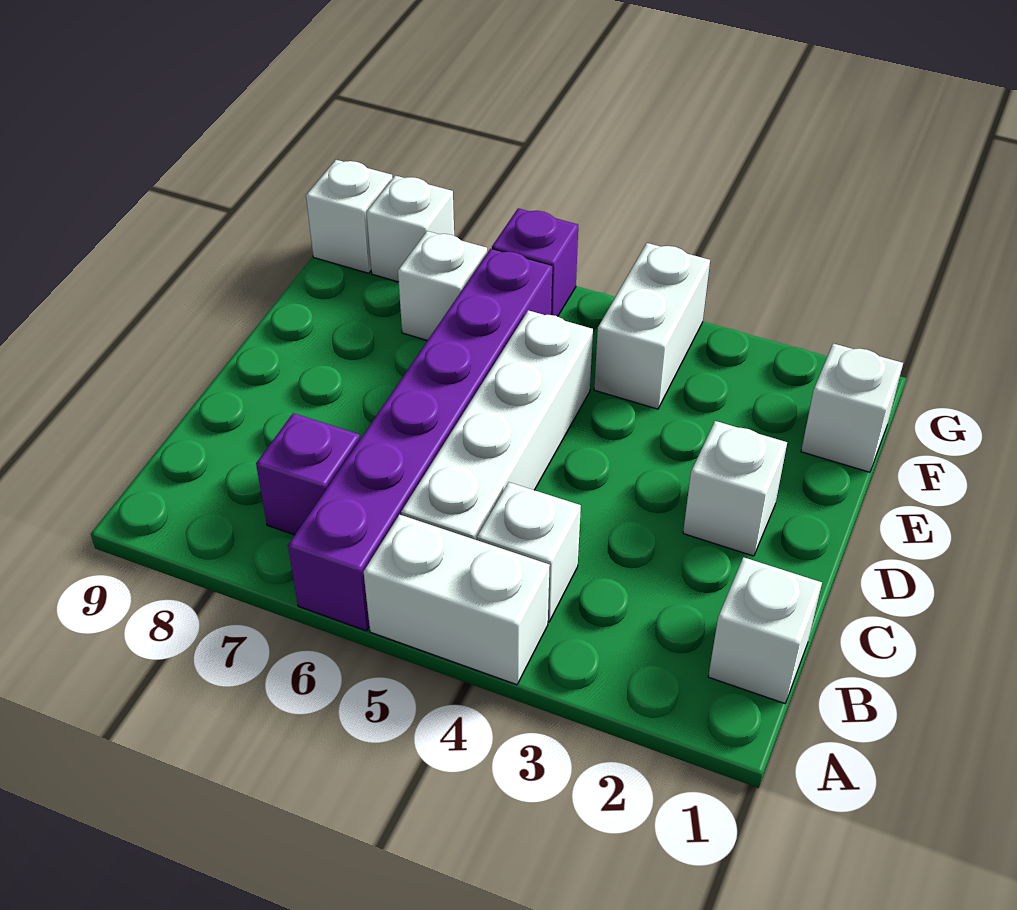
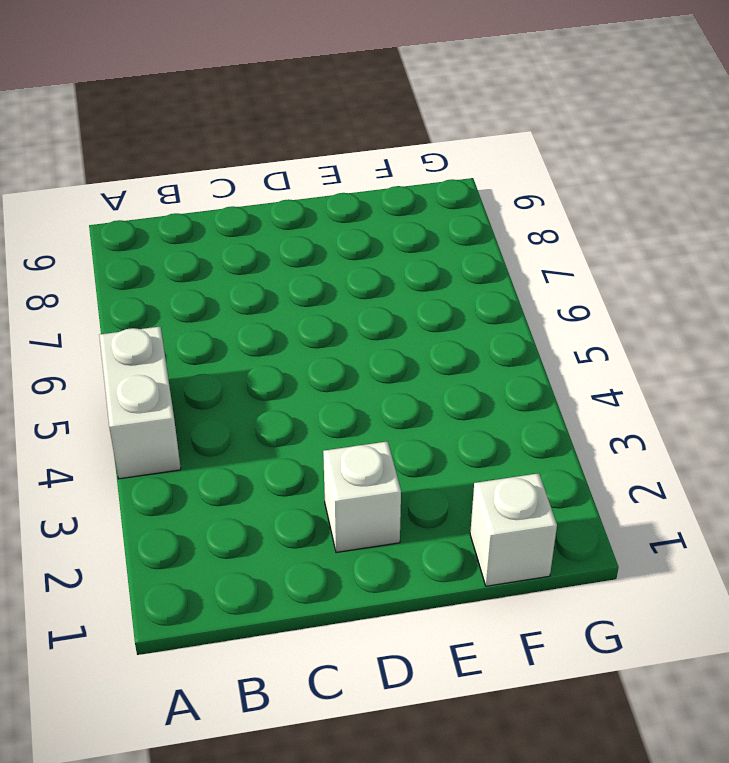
none -> purple 1x6 brick [288,249,552,631]
none -> white 1x1 brick [708,557,822,703]
none -> white 1x1 brick [477,482,581,622]

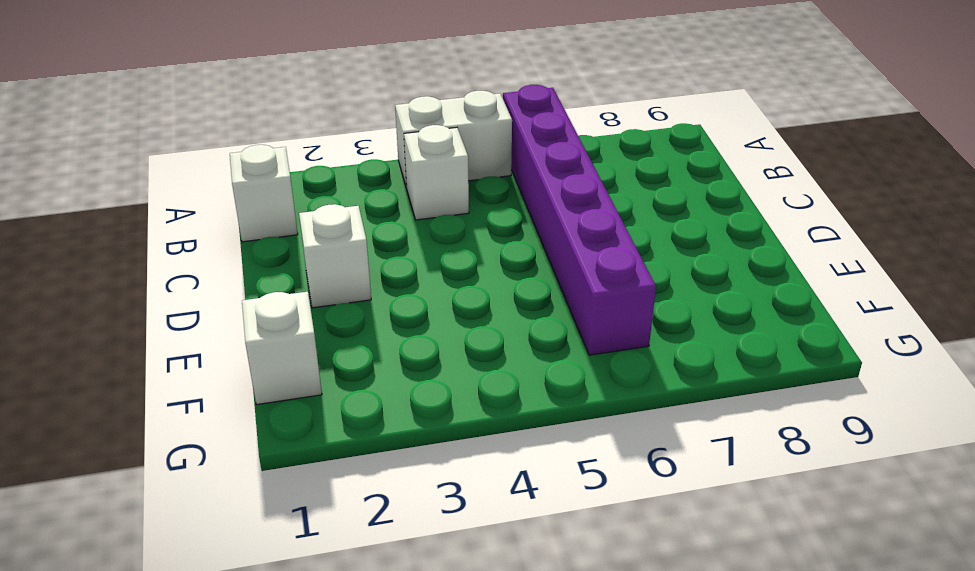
none -> white 1x4 brick [401,310,593,540]
none -> purple 1x1 brick [256,413,360,535]
none -> white 1x2 brick [594,243,710,409]

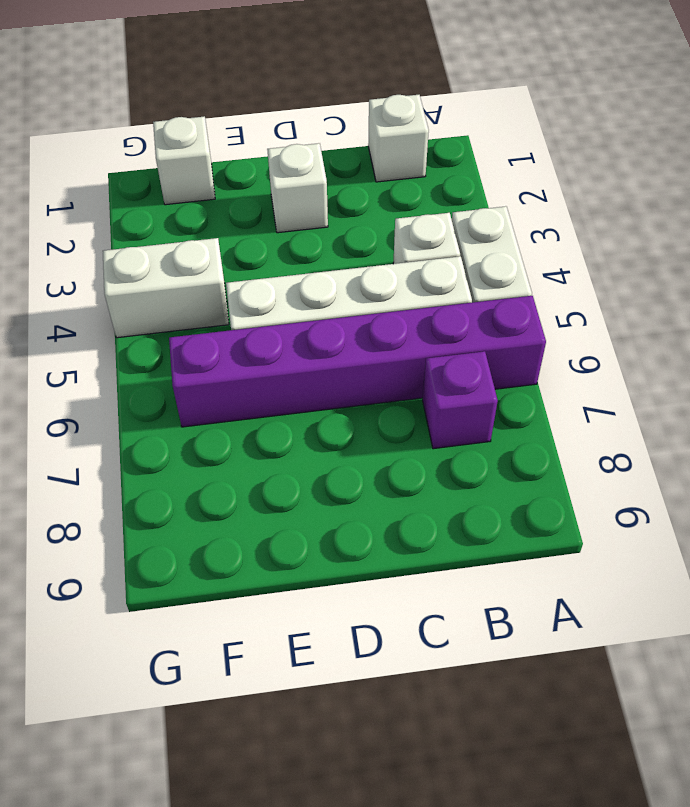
none -> white 1x1 brick [398,231,487,341]
none -> purple 1x1 brick [492,208,578,317]
none -> white 1x1 brick [366,176,454,282]

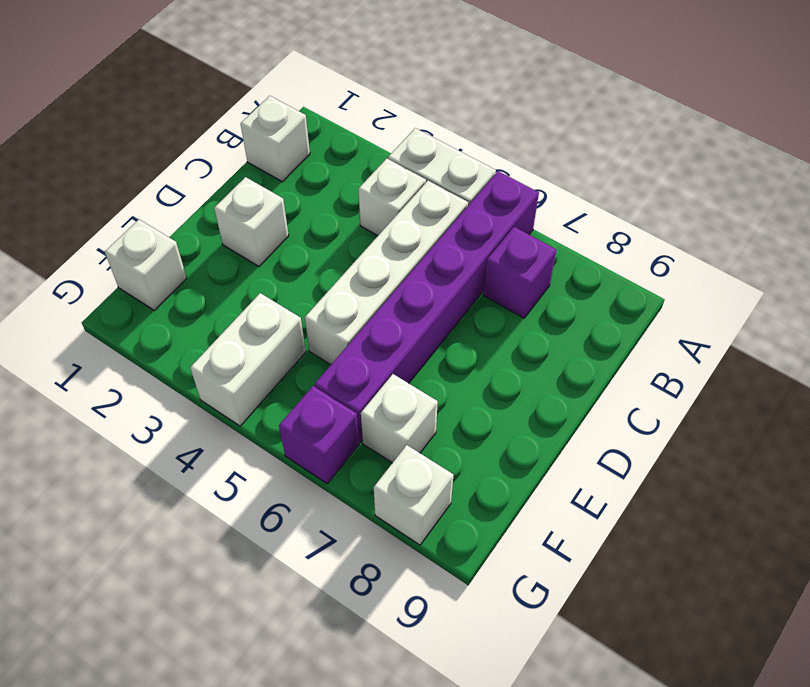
none -> white 1x1 brick [306,160,393,273]

